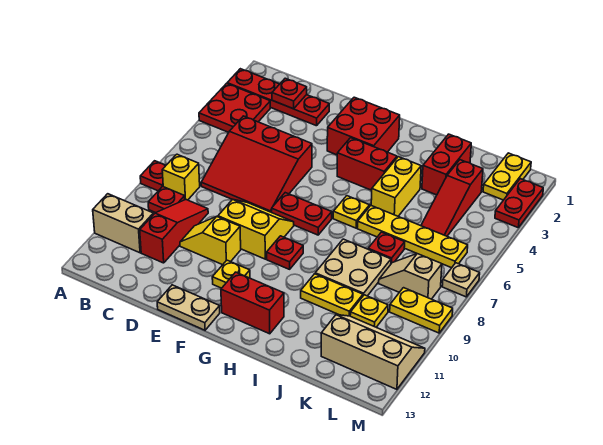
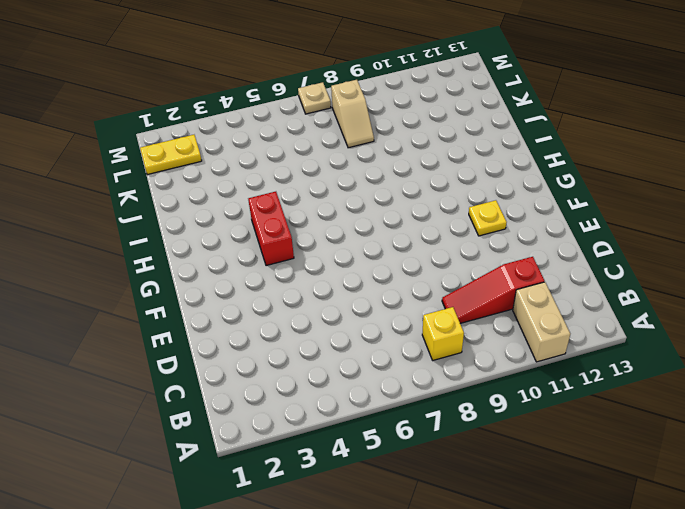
none -> red 1x4 plate [227,69,329,126]
none -> red 2x2 plate [199,84,270,132]
none -> red 1x1 plate [140,161,166,191]
none -> red 1x1 plate [148,186,185,213]

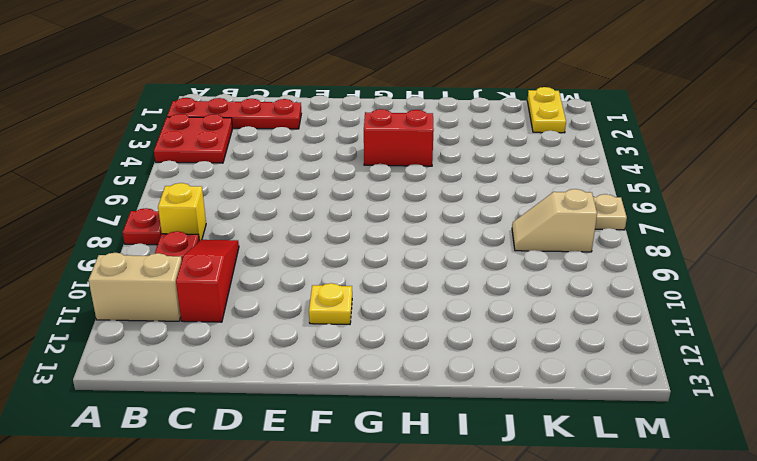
none -> red 3x3 slope [201,116,312,212]
none -> yellow 1x2 slope [180,217,241,265]
none -> yellow 2x2 slope [218,199,294,259]
none -> tan 1x2 plate [157,285,220,330]

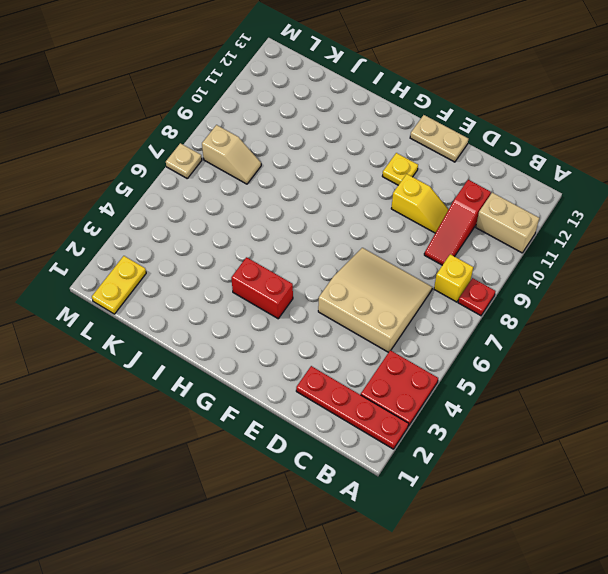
tan 3x3 slope [318,248,432,353] -> red 3x3 slope [201,116,312,212]
none -> red 1x1 plate [148,186,185,213]
none -> yellow 2x2 slope [218,199,294,259]
none -> red 2x2 brick [327,97,400,155]
none -> red 1x2 plate [272,193,332,235]

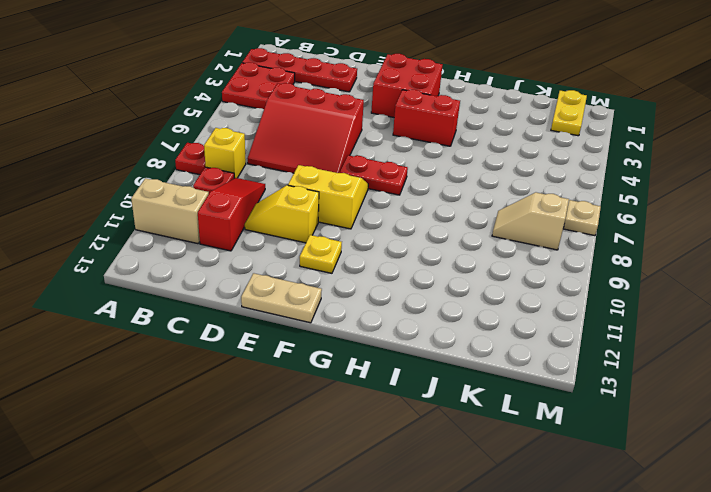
none -> red 1x1 plate [266,236,303,269]
none -> red 1x2 brick [221,272,284,334]
none -> yellow 1x1 plate [333,196,370,228]
none -> yellow 1x2 brick [371,157,421,216]

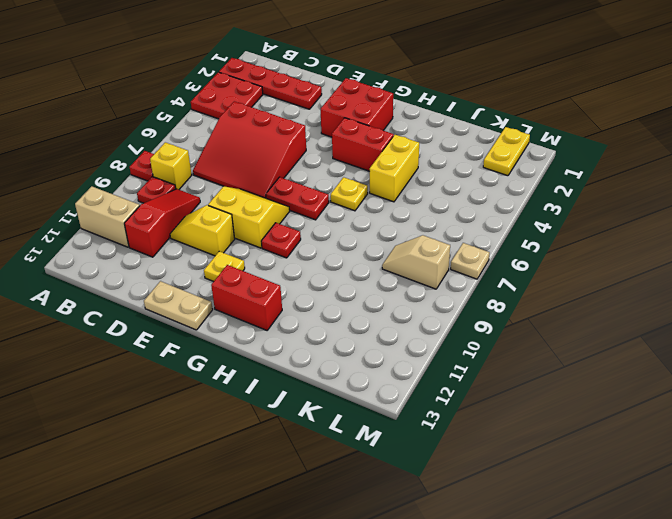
none -> yellow 1x4 plate [357,206,468,268]
none -> tan 2x2 plate [315,239,391,296]
none -> yellow 1x2 plate [301,274,363,316]
none -> red 1x2 brick [422,134,471,195]

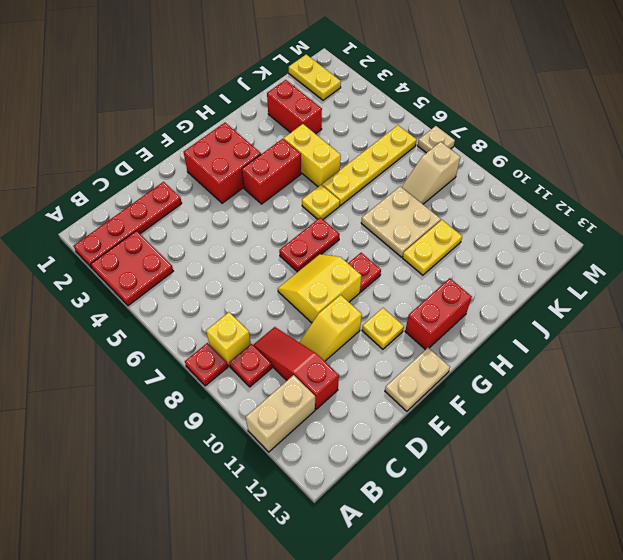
none -> red 3x3 slope [201,116,312,212]
none -> red 1x1 plate [368,232,405,263]
none -> red 1x3 slope [421,160,483,236]
none -> yellow 1x1 plate [350,295,388,327]

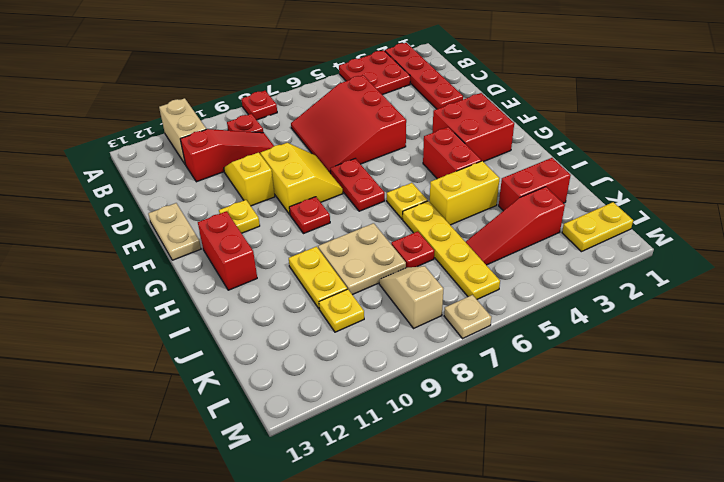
none -> yellow 1x1 brick [162,154,200,200]
none -> tan 2x3 slope [321,315,425,389]
none -> yellow 1x2 plate [390,288,453,333]
none -> red 1x2 plate [495,179,543,227]

